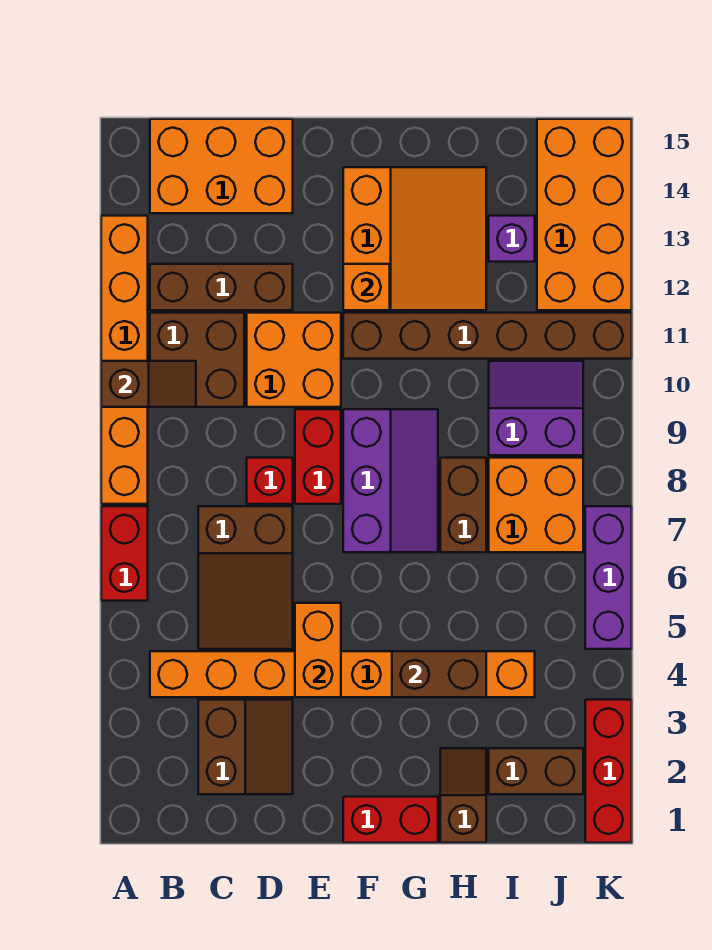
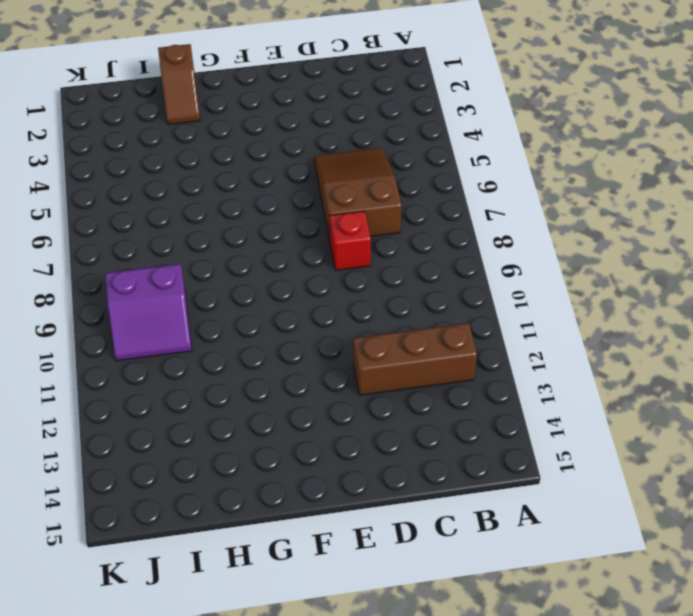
none -> red 1x2 brick [101,506,148,601]
none -> orange 1x6 brick [101,216,148,504]
none -> orange 1x8 brick [150,651,535,697]

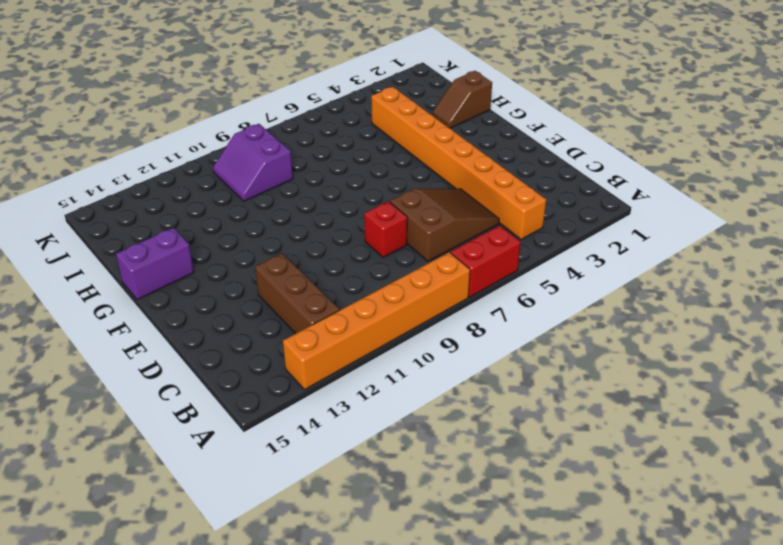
purple 1x2 brick [116,228,194,300] -> orange 3x3 slope [343,167,486,310]
none -> brown 2x2 brick [150,313,244,407]
none -> orange 2x3 brick [150,119,293,213]
none -> brown 2x2 slope [198,700,293,794]

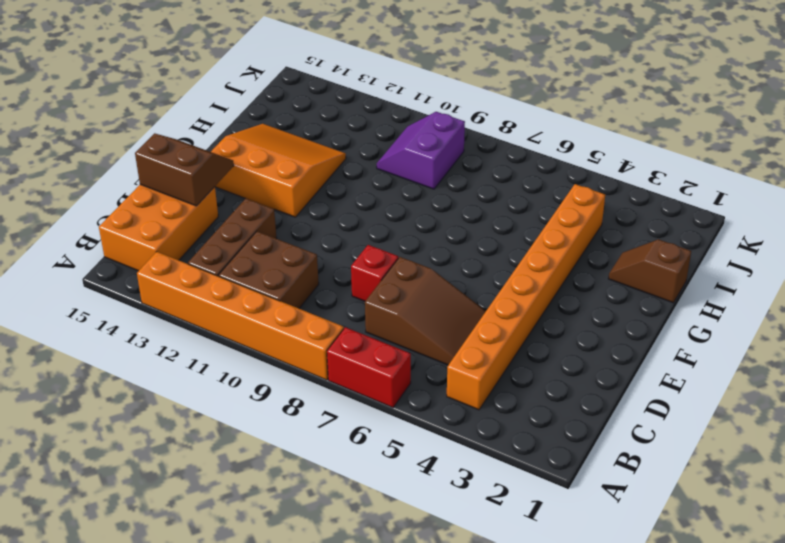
brown 2x2 slope [135,133,234,206] -> brown 2x2 slope moved to [198,700,293,794]
none -> orange 2x2 brick [247,313,341,407]
none -> red 1x2 brick [295,409,341,504]
none -> red 1x2 brick [343,797,438,843]

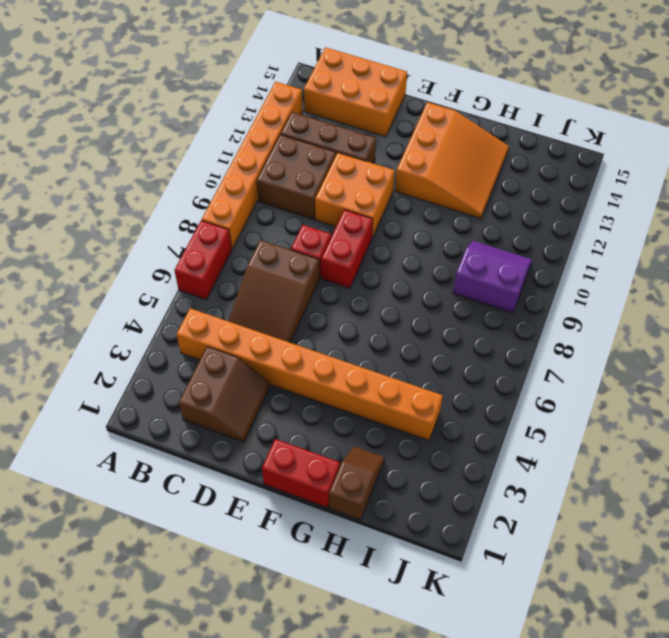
none -> purple 2x3 slope [343,409,438,552]
none -> brown 1x6 brick [343,313,632,359]
none -> brown 1x2 brick [440,458,486,552]

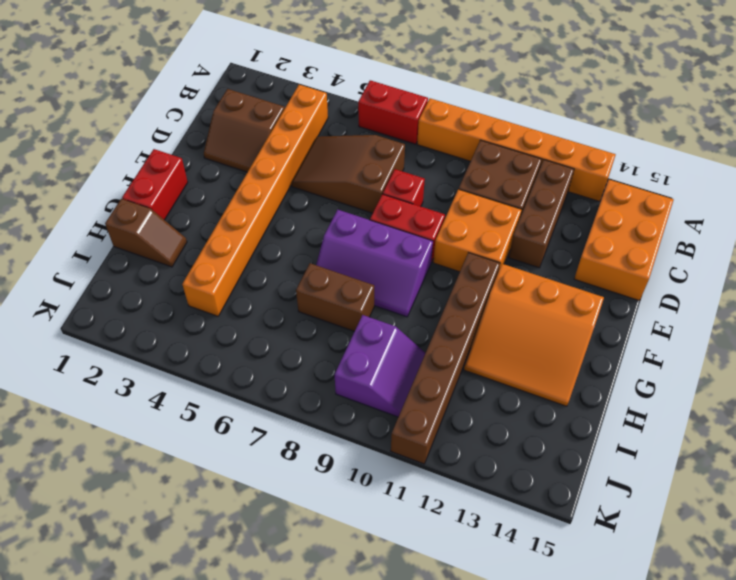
none -> brown 1x2 brick [489,748,583,794]
none -> orange 2x2 brick [489,458,583,552]
none -> purple 1x1 brick [489,216,535,262]

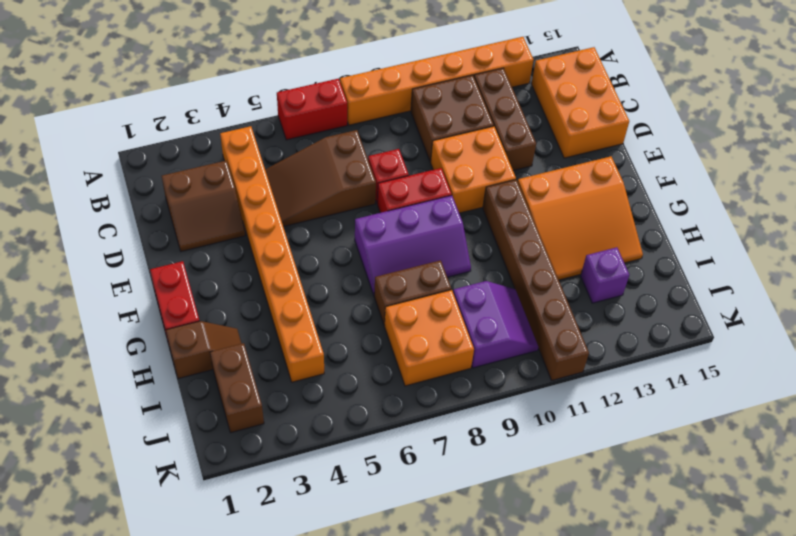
none -> orange 2x4 brick [537,119,632,310]
none -> red 1x3 brick [585,700,632,843]
none -> purple 1x3 brick [585,506,632,649]

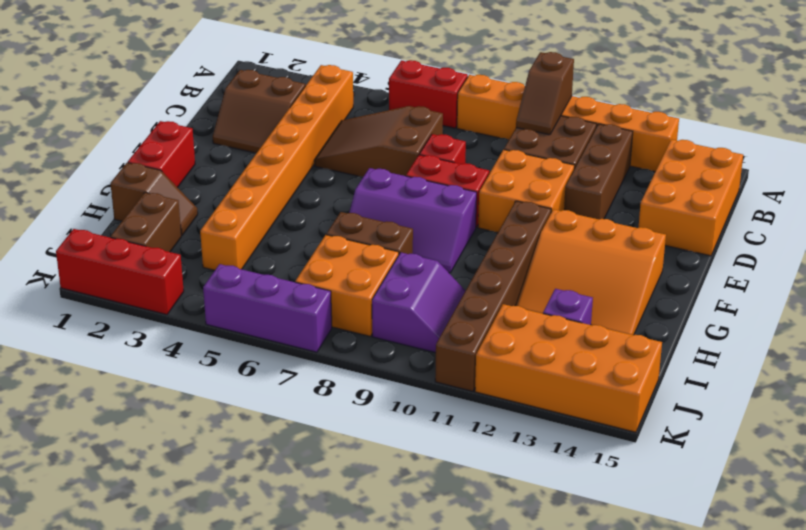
none -> orange 1x2 brick [295,603,341,697]
none -> orange 1x1 brick [343,264,390,310]
none -> brown 1x2 brick [392,651,486,697]

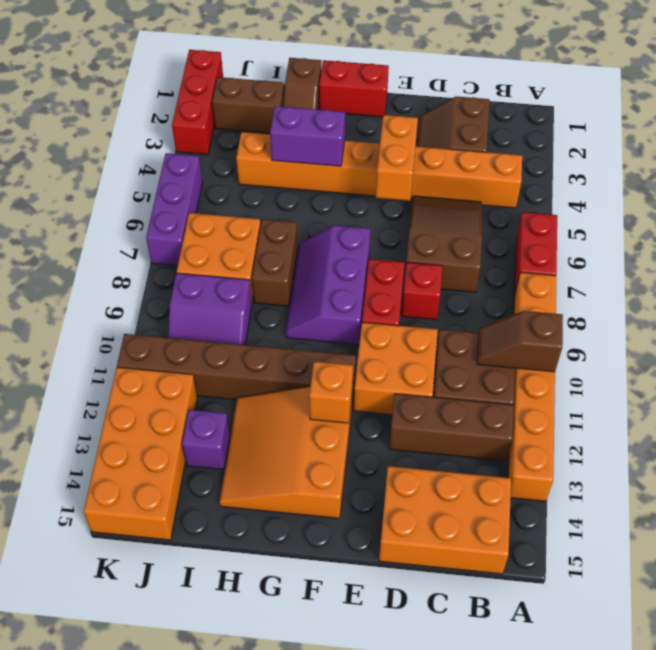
purple 1x2 brick [270,106,345,166] -> brown 1x2 brick [392,651,486,697]

